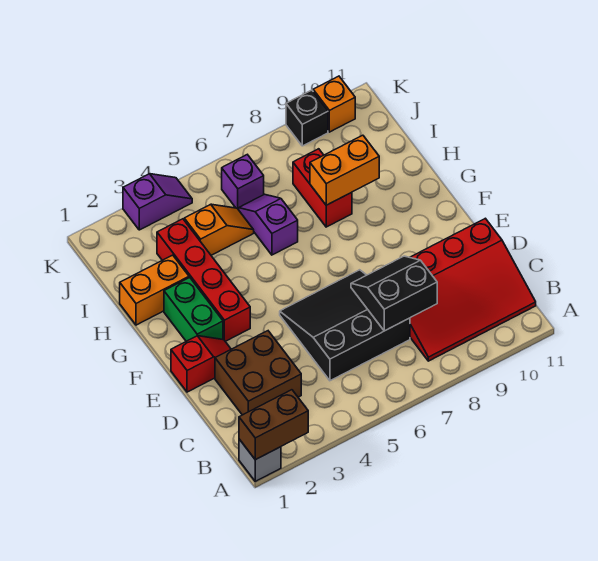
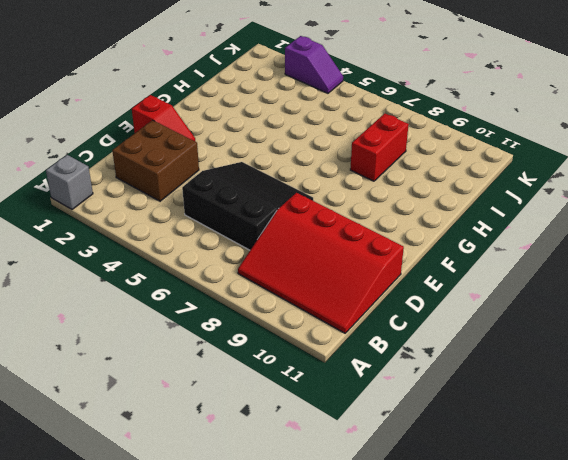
none -> green 1x2 brick [164,278,223,341]
none -> red 1x4 brick [157,219,250,341]
none -> orange 1x2 brick [120,255,189,325]

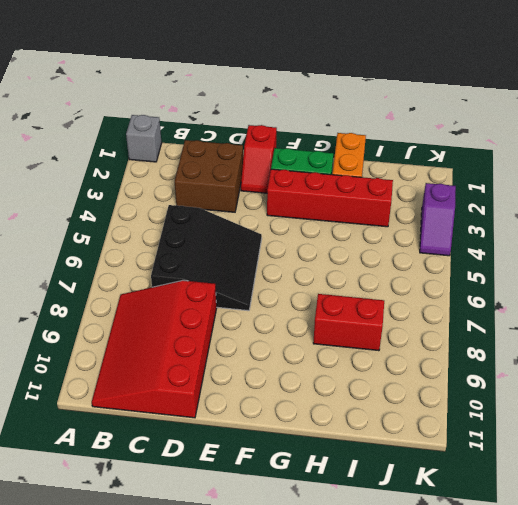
none -> purple 1x2 slope [239,194,298,255]
none -> orange 1x2 slope [184,204,254,255]
none -> purple 1x1 brick [222,155,264,210]

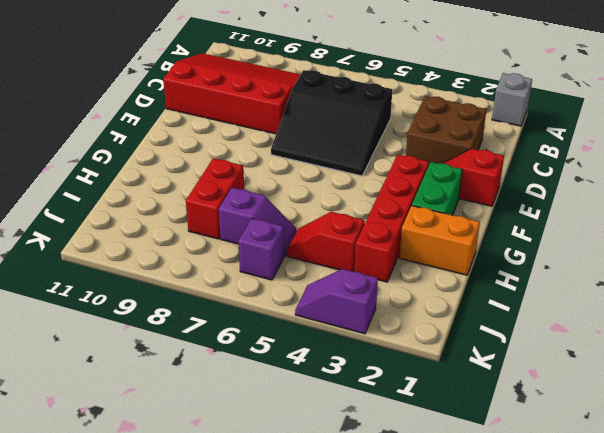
red 1x2 slope [286,212,365,272] -> orange 1x2 slope [184,204,254,255]
purple 1x2 slope [219,188,297,256] -> purple 1x2 slope turned to [239,194,298,255]
none -> black 1x1 brick [286,90,328,146]
none -> orange 1x1 brick [313,76,355,132]
none -> brown 1x2 brick [239,390,308,460]

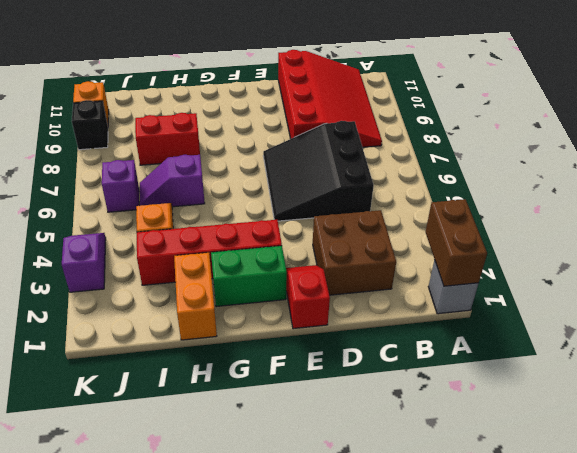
none -> black 2x2 slope [351,256,437,331]
none -> orange 1x2 brick [310,135,379,205]

